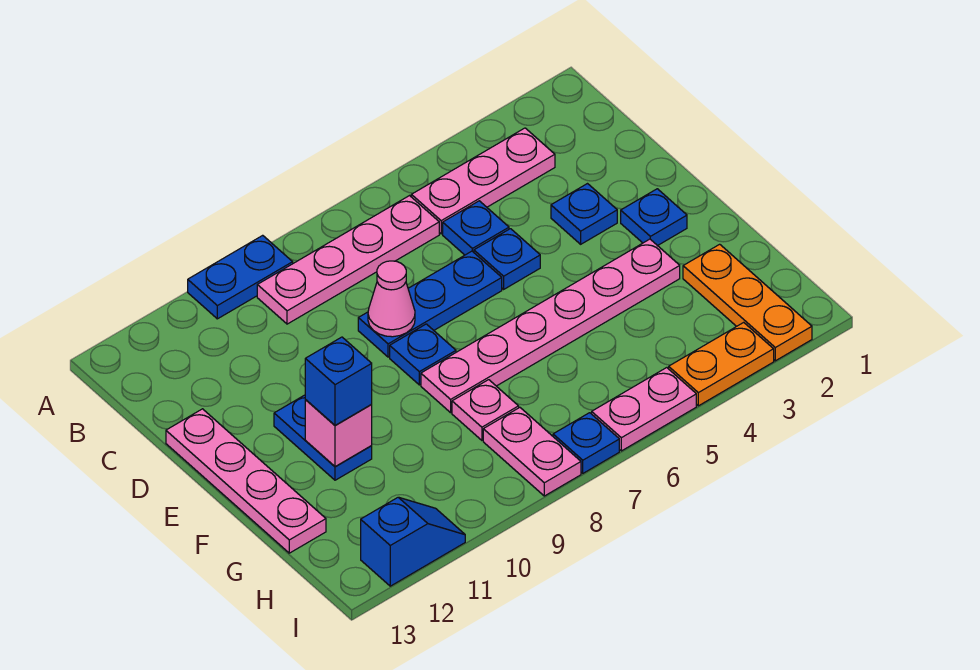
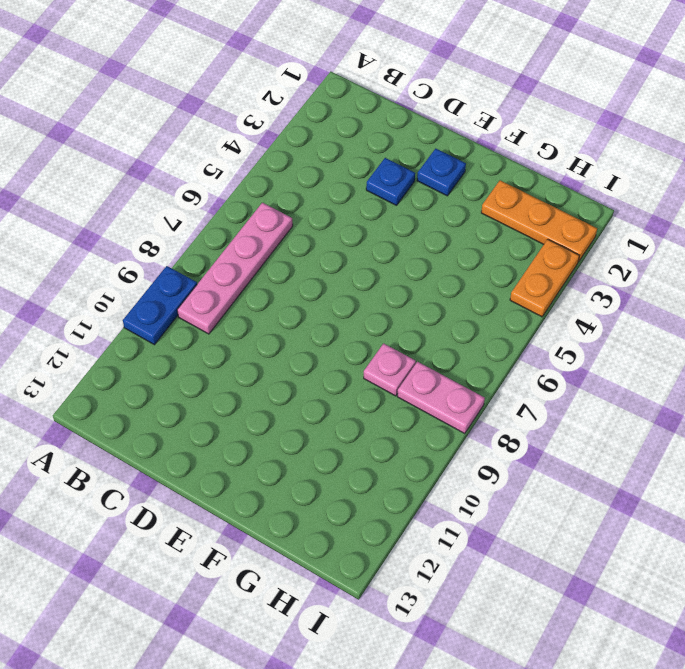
none -> pink 1x3 plate [411,128,555,234]
none -> blue 1x1 plate [443,201,509,255]
none -> blue 1x1 plate [474,229,540,289]

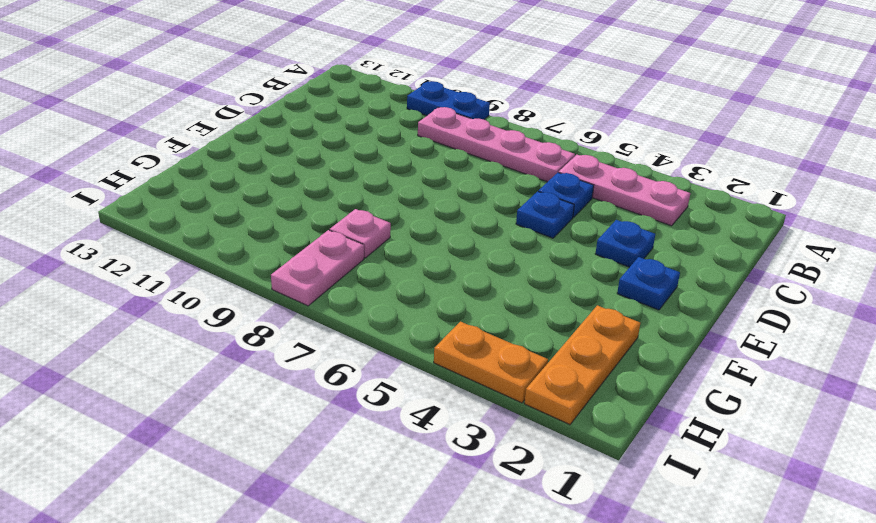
none -> blue 1x3 plate [358,251,502,357]
none -> pink 1x4 plate [166,409,326,553]
none -> blue 1x1 plate [390,324,456,385]

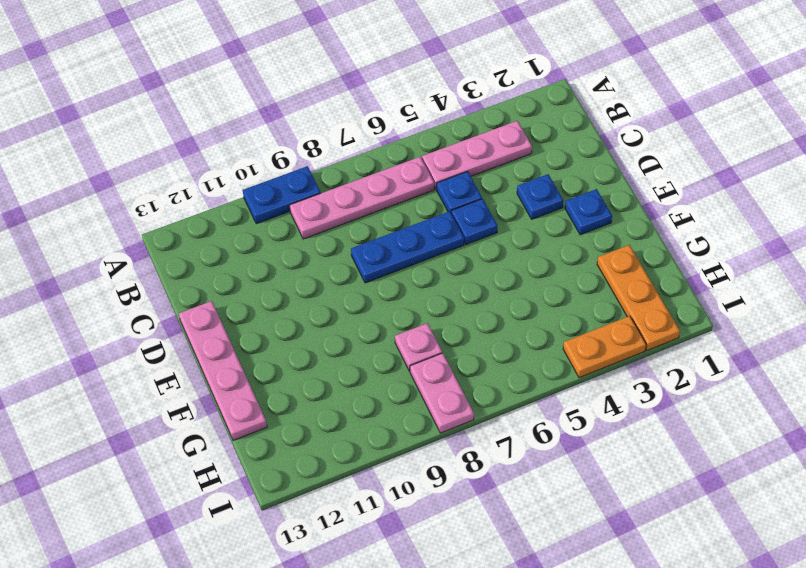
none -> blue 1x1 plate [390,324,456,385]
none -> blue 1x2 plate [274,395,372,480]
none -> pink 1x6 plate [421,239,680,413]

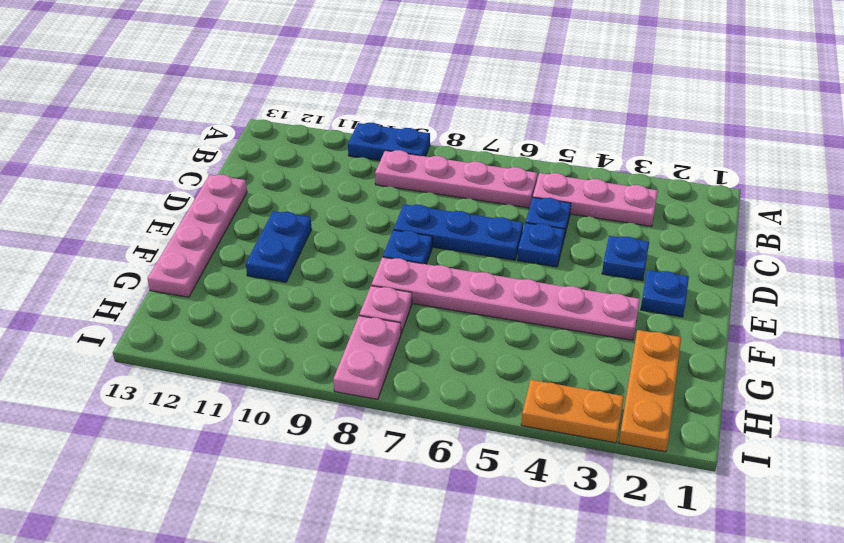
none -> pink 1x2 plate [592,368,696,451]
none -> blue 1x1 plate [553,413,619,473]
none -> blue 1x2 slope [361,497,465,586]

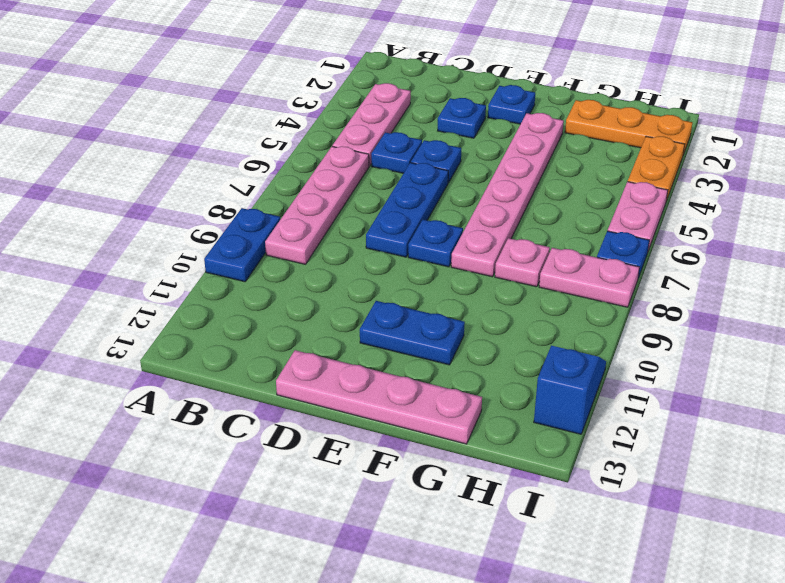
none -> pink 1x1 cone [368,261,415,337]
none -> pink 1x1 brick [305,400,372,467]
none -> blue 1x1 brick [305,337,372,425]

